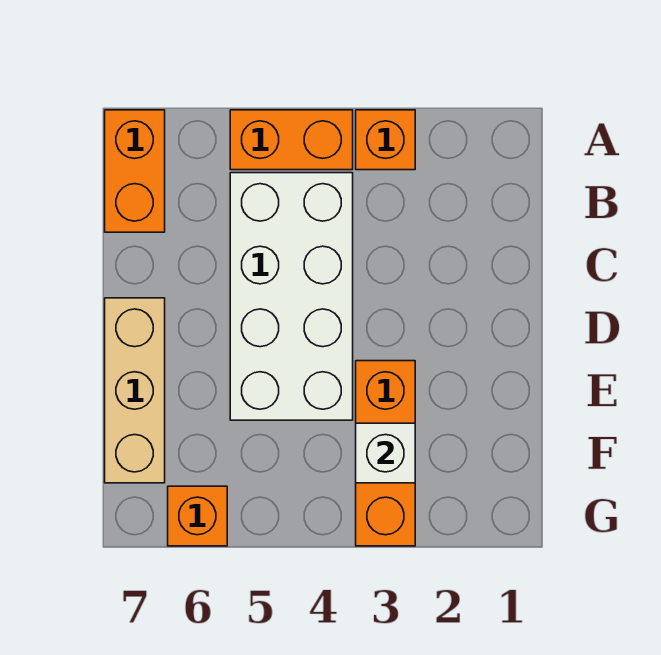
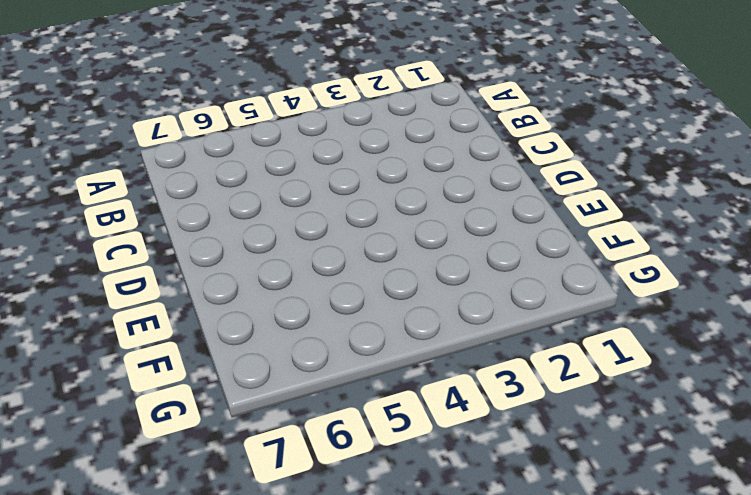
none -> orange 1x1 brick [356,110,415,170]
none -> orange 1x2 brick [230,110,353,170]

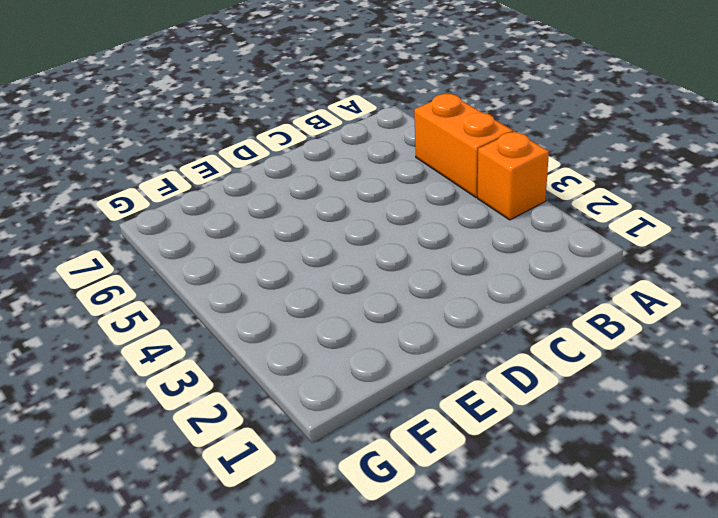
none -> orange 1x2 brick [105,110,165,232]
none -> white 2x4 brick [230,173,353,420]

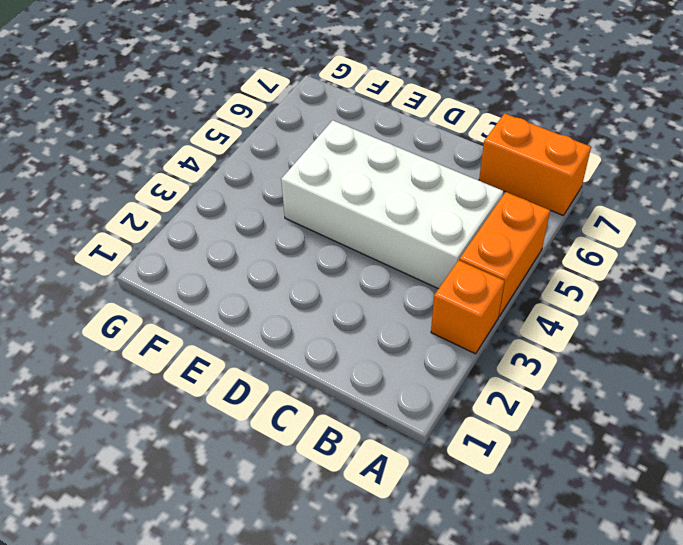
none -> tan 1x3 brick [105,298,165,483]
none -> orange 1x3 brick [356,361,415,546]

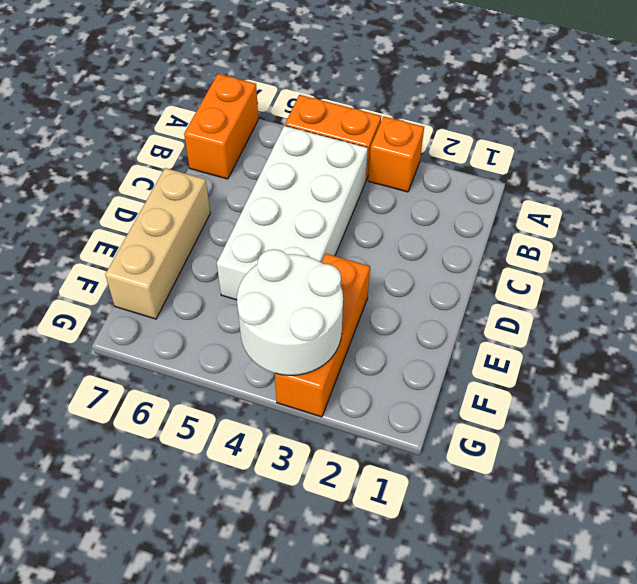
white 2x2 round brick [237,249,343,375] -> white 1x1 brick [356,423,415,483]
none -> orange 1x1 brick [168,486,227,546]

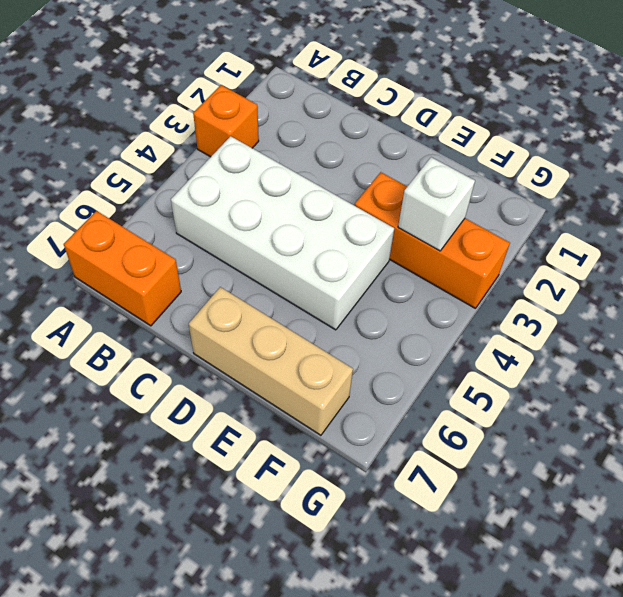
none -> orange 1x2 brick [230,110,353,170]
none -> orange 1x1 brick [168,486,227,546]

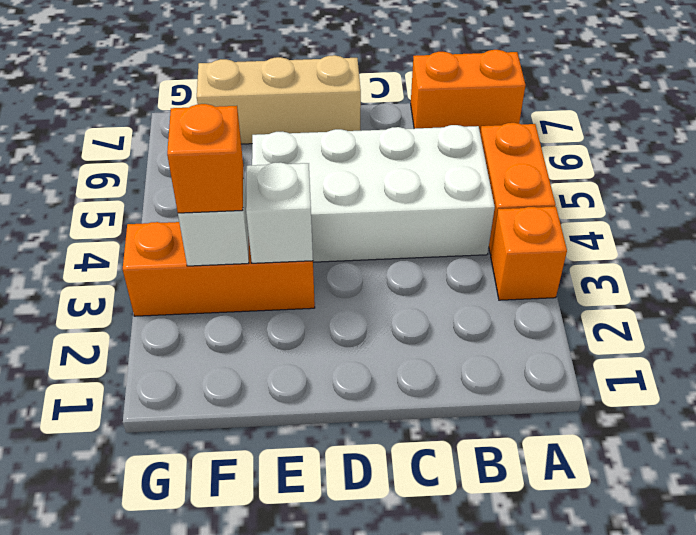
white 1x1 brick [246,162,313,263] -> none
orange 1x1 brick [167,104,243,213] -> orange 1x1 brick moved to [168,486,227,546]

